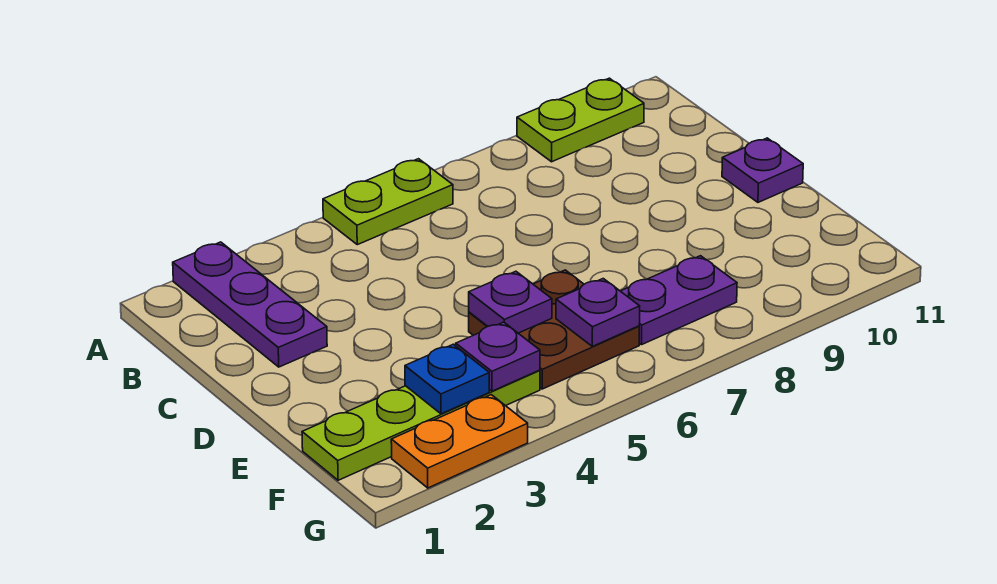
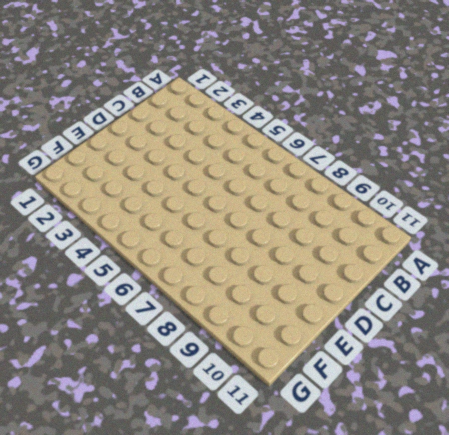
none -> purple 1x3 plate [173,242,327,367]
none -> lime 1x2 plate [323,159,453,245]
none -> lime 1x2 plate [517,78,644,162]

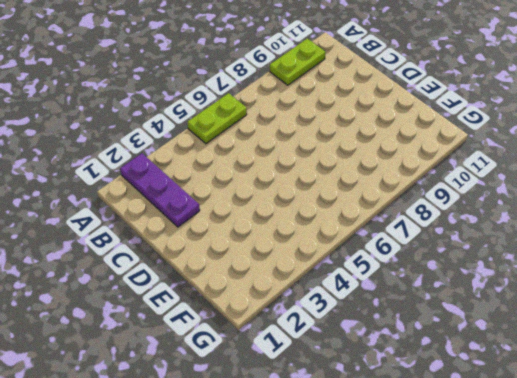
none -> purple 1x1 plate [722,138,803,202]
none -> brown 2x2 plate [469,270,639,389]
none -> lime 1x4 plate [302,370,540,480]

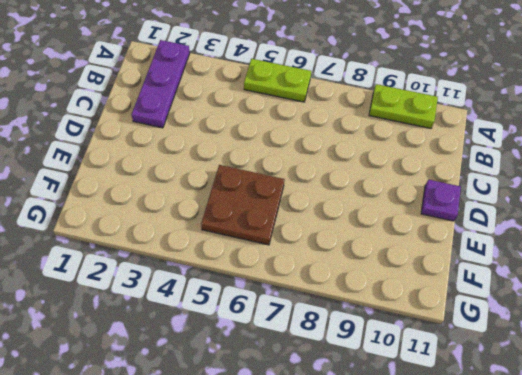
none -> lime 1x4 plate [302,370,540,480]
none -> purple 1x2 plate [621,256,737,345]
none -> orange 1x2 plate [391,395,528,488]

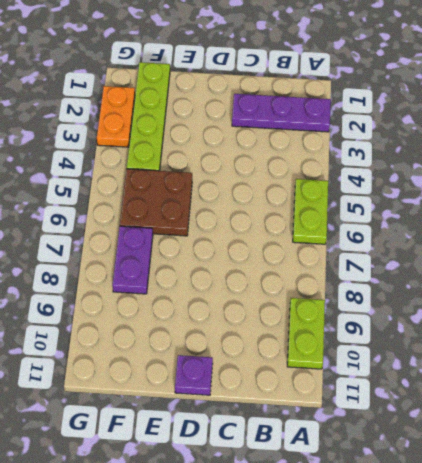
none -> purple 1x1 plate [469,271,552,333]
none -> blue 1x1 plate [405,344,489,414]
none -> purple 1x1 plate [456,322,540,391]

